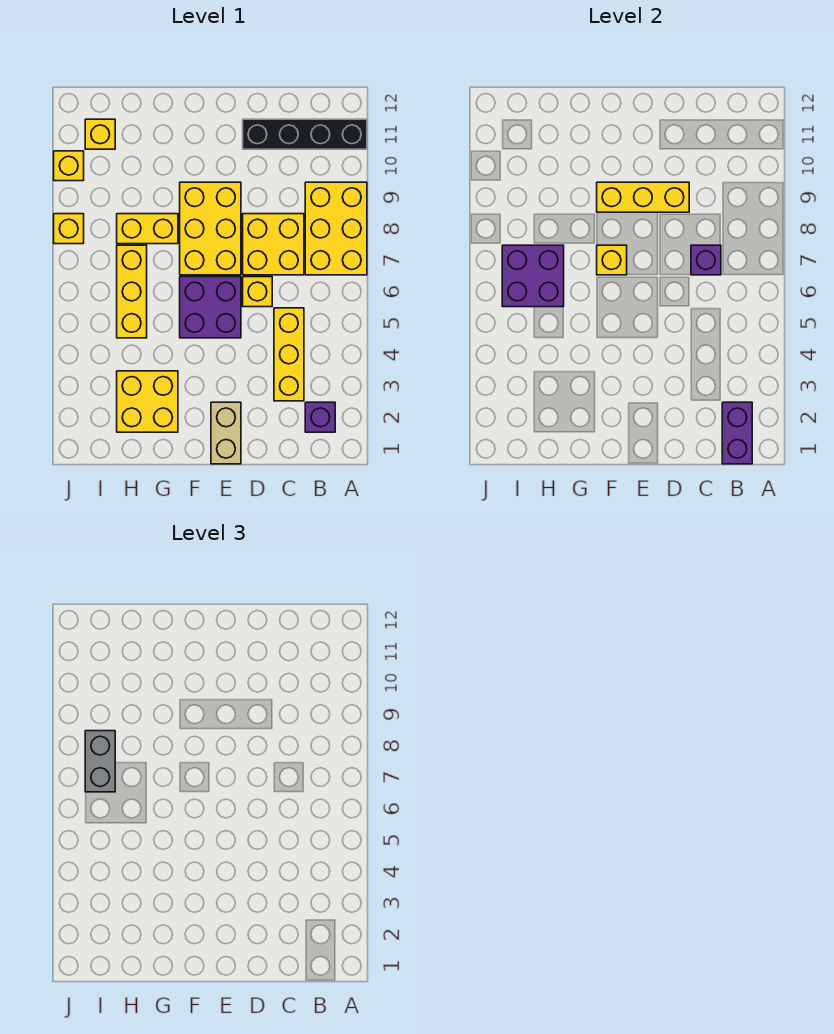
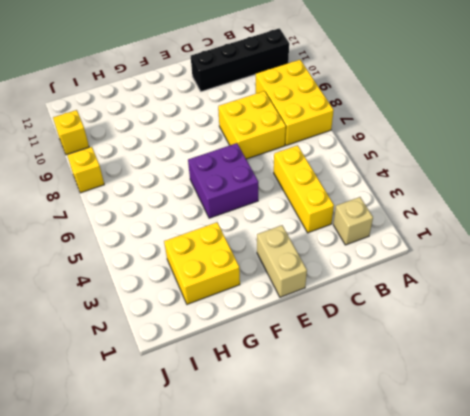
tan 1x1 brick [333,197,373,245] -> purple 1x1 brick [305,402,335,432]
none -> yellow 1x1 brick [243,277,272,307]
none -> yellow 2x3 brick [180,182,241,275]
none -> yellow 1x2 brick [117,214,178,244]

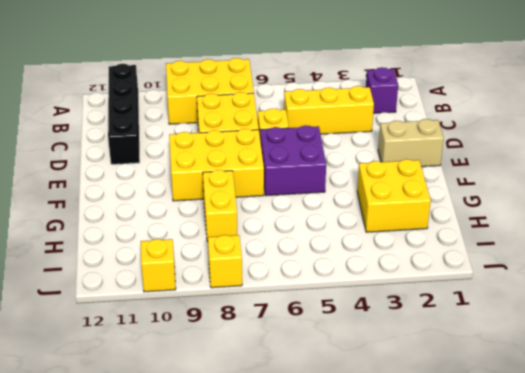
none -> yellow 1x3 brick [117,245,147,338]
none -> yellow 1x1 brick [85,119,115,149]
none -> purple 1x2 brick [722,402,752,464]

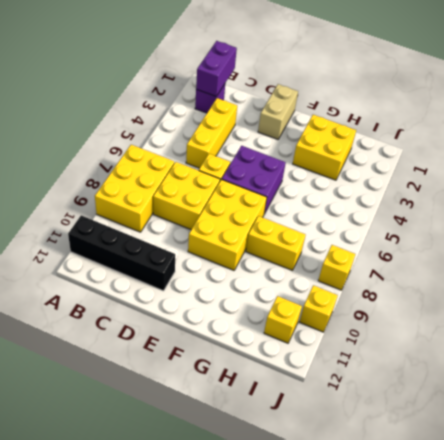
none -> yellow 1x3 brick [117,245,147,338]
none -> purple 1x1 brick [691,245,721,275]
none -> yellow 1x3 brick [597,182,689,212]

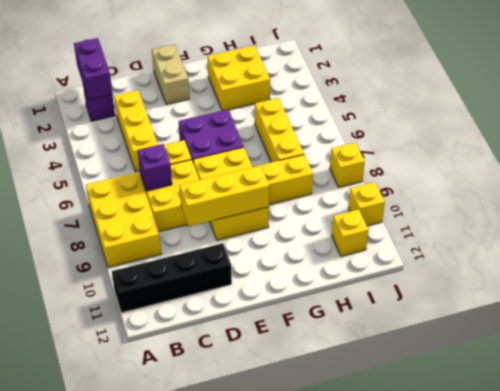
none -> yellow 1x1 brick [597,245,627,275]
none -> purple 2x2 brick [502,245,564,307]
none -> grey 1x2 brick [85,731,115,792]

